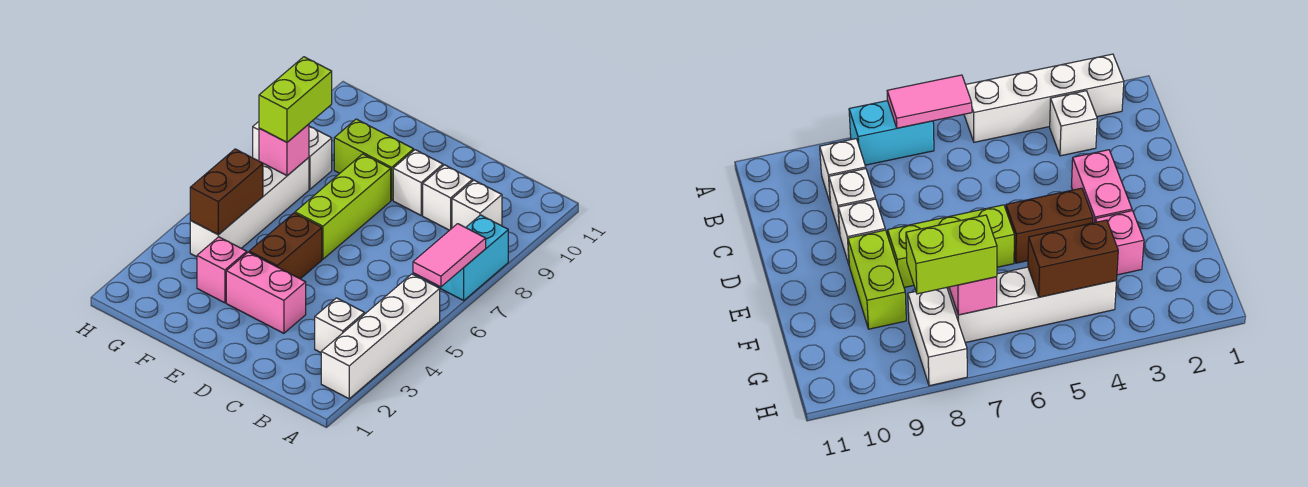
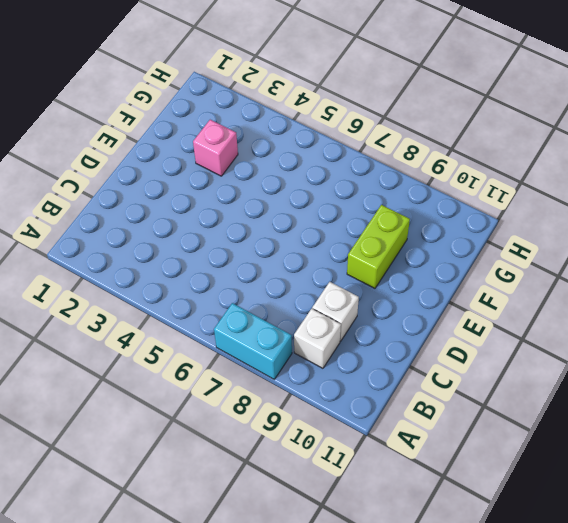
none -> white 1x4 brick [321,274,440,399]
none -> white 1x1 brick [315,298,365,353]
none -> pink 1x2 brick [226,252,306,333]

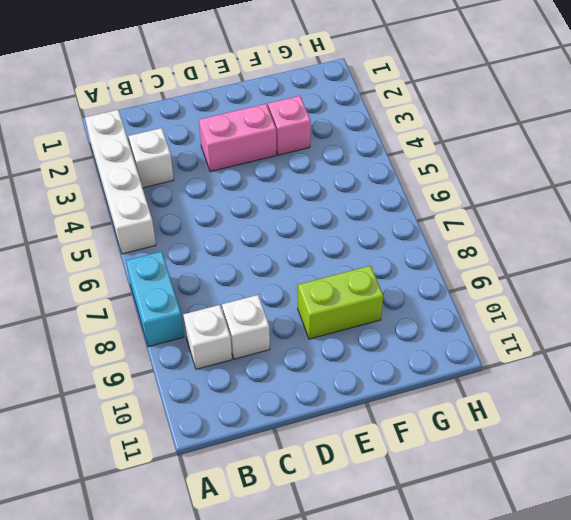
none -> white 1x1 brick [393,150,443,215]
none -> brown 1x2 brick [249,213,322,279]
none -> lime 1x3 brick [295,154,391,259]

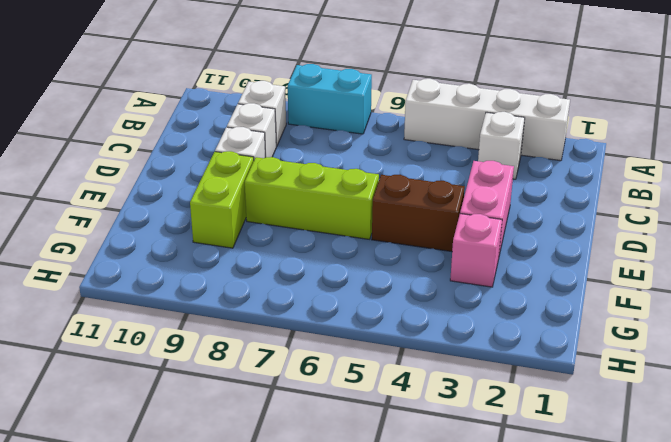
none -> white 1x4 brick [190,158,309,257]
none -> white 1x2 brick [253,122,332,189]
none -> pink 1x2 tile [413,224,486,287]

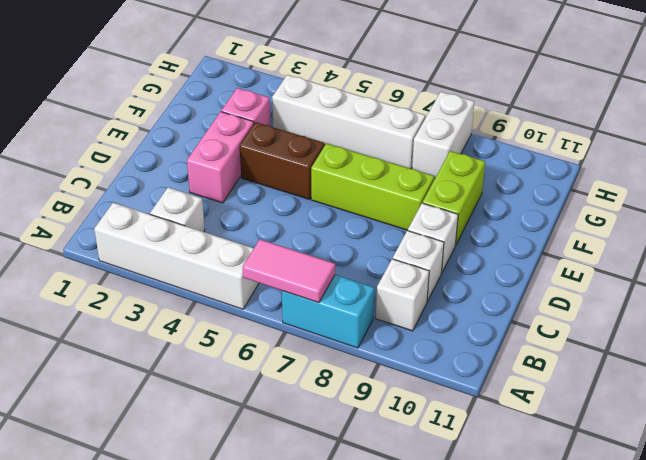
none -> brown 1x2 brick [190,149,263,235]
none -> pink 1x1 brick [259,124,309,176]
none -> lime 1x2 brick [259,57,332,142]

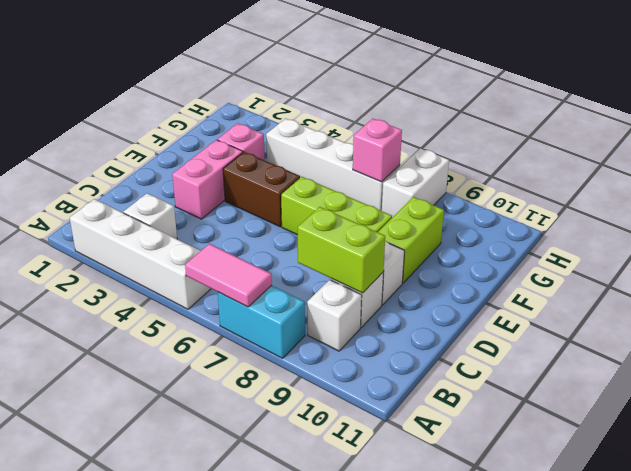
lime 1x2 brick [298,207,385,293] -> lime 1x2 brick moved to [259,57,332,142]
none -> brown 1x2 brick [190,149,263,235]

